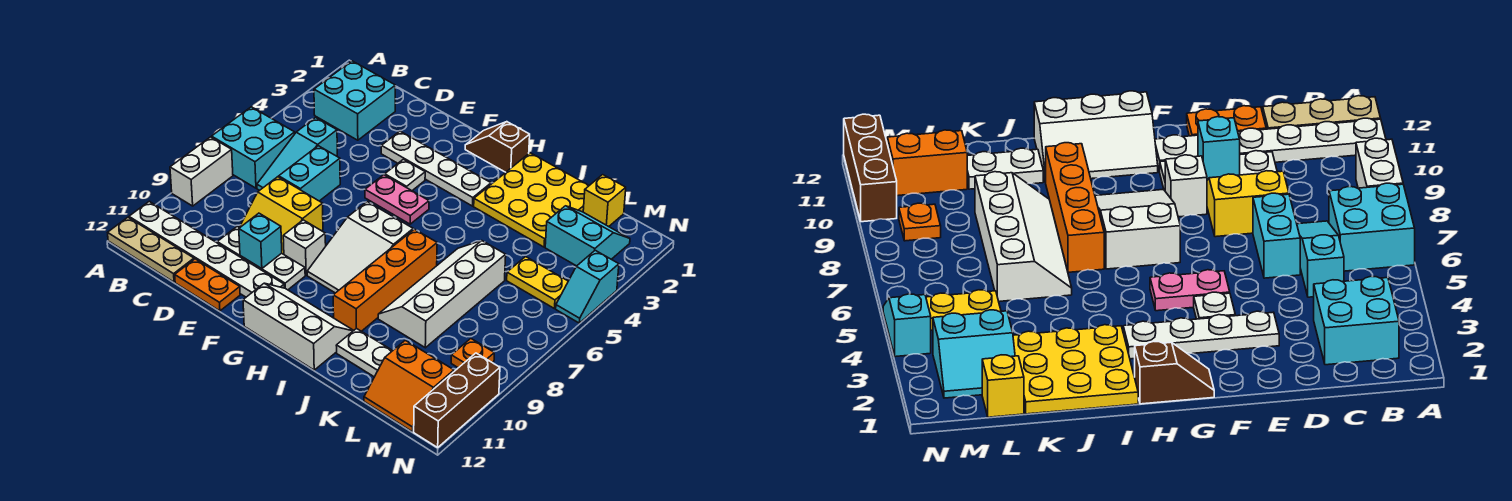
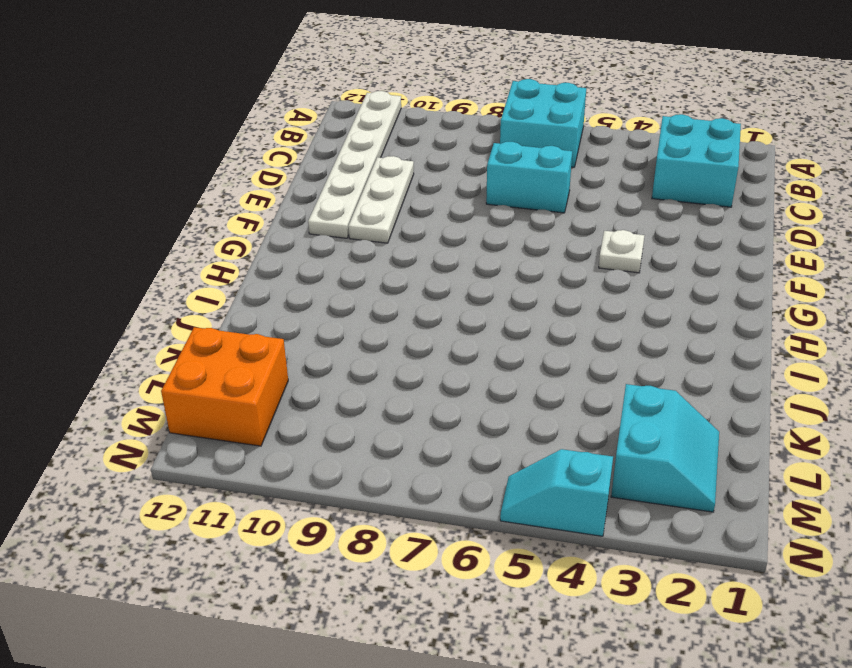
orange 2x2 brick [161,327,288,446] -> orange 2x2 slope [364,340,454,432]
none -> white 1x2 brick [170,137,233,206]
none -> tan 1x3 plate [108,217,194,282]
none -> cyan 1x3 slope [257,118,337,190]

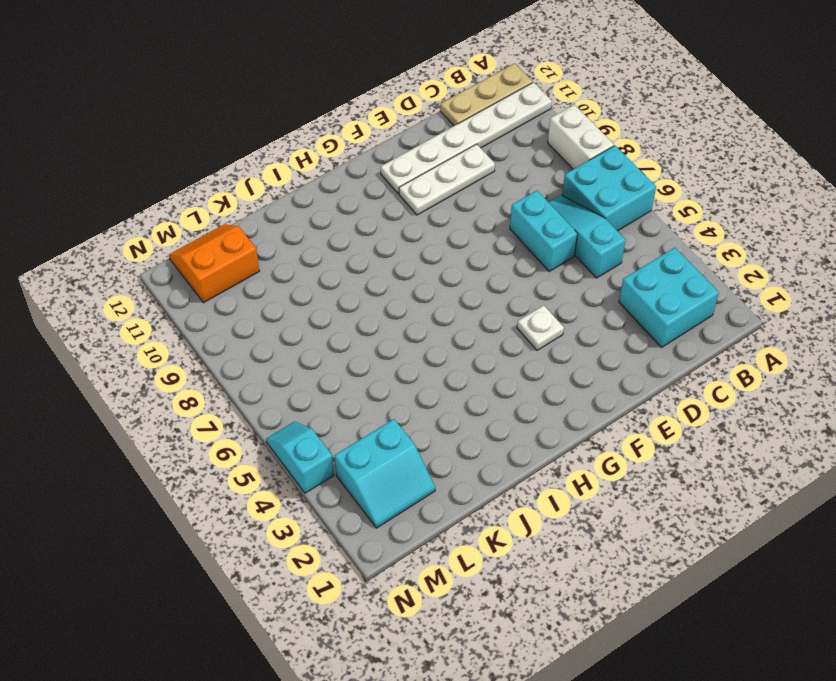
none -> yellow 2x2 slope [239,177,323,254]
none -> orange 1x2 plate [175,259,240,311]
none -> white 1x4 plate [381,131,491,206]

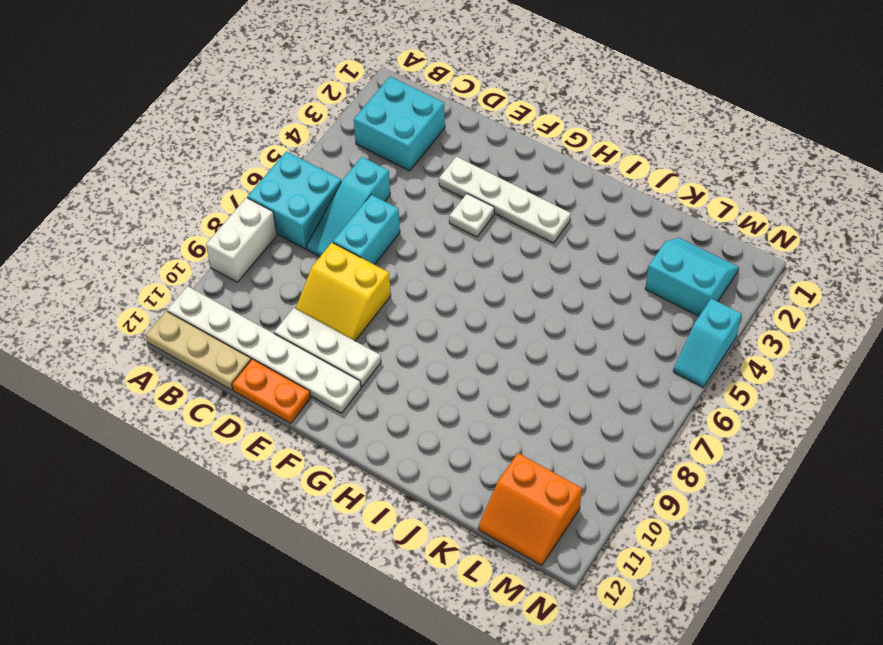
none -> pink 1x2 plate [365,175,429,224]
none -> white 1x1 brick [283,220,326,275]
none -> brown 1x2 slope [465,122,530,172]

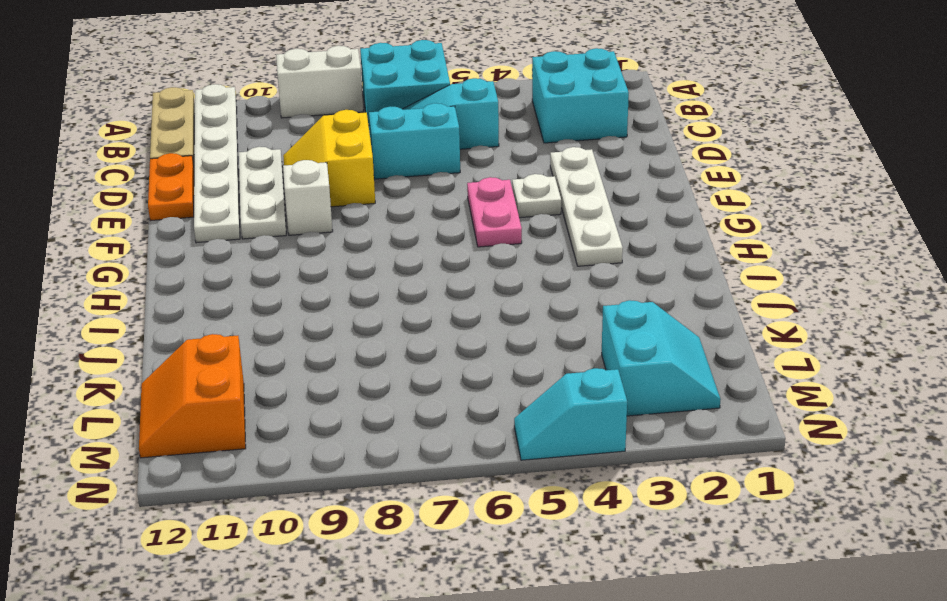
none -> brown 1x2 slope [465,122,530,172]
none -> white 2x3 slope [307,202,413,293]
none -> white 2x3 slope [243,283,354,370]

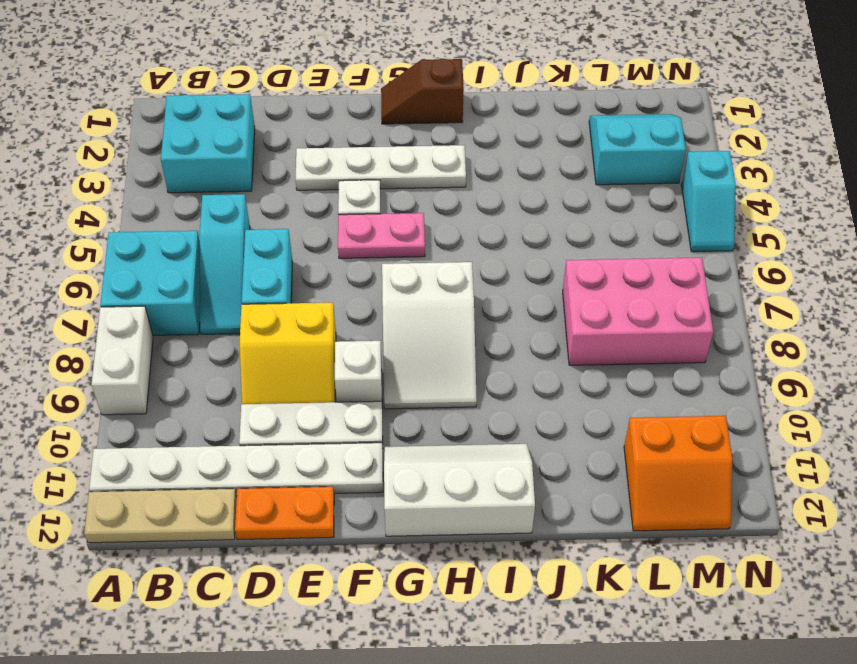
pink 2x3 brick [563,257,713,365] -> white 2x4 slope [378,241,506,348]
none -> yellow 3x3 plate [474,153,589,247]
none -> orange 1x4 brick [333,229,437,331]
none -> white 1x2 plate [336,328,392,377]

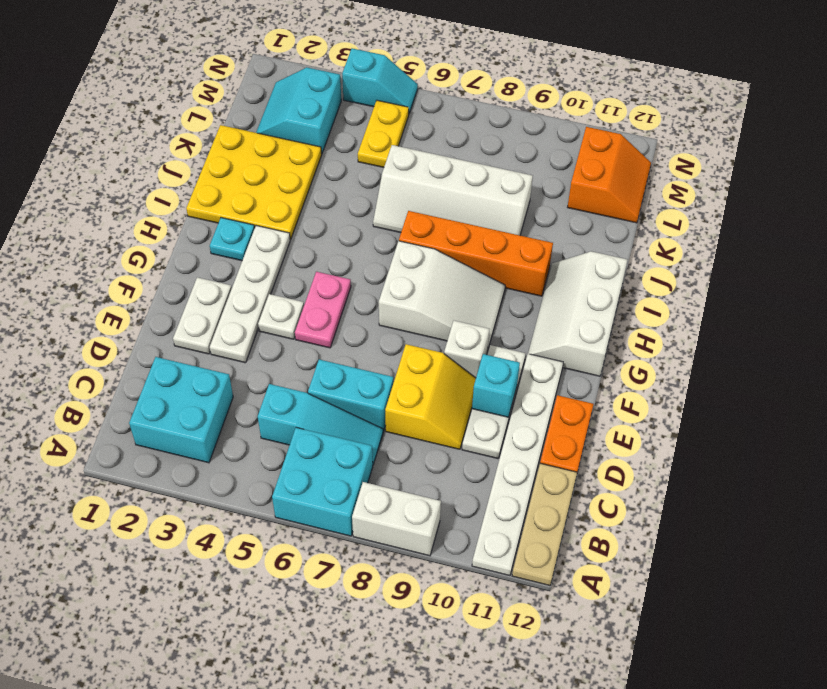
white 1x2 plate [173,277,232,354] -> white 1x2 plate moved to [336,328,392,377]
cyan 1x1 plate [210,218,255,261] -> none
none -> brown 1x2 slope [465,122,530,172]
none -> yellow 1x1 brick [583,175,626,227]
none -> orange 1x1 plate [451,339,494,368]

